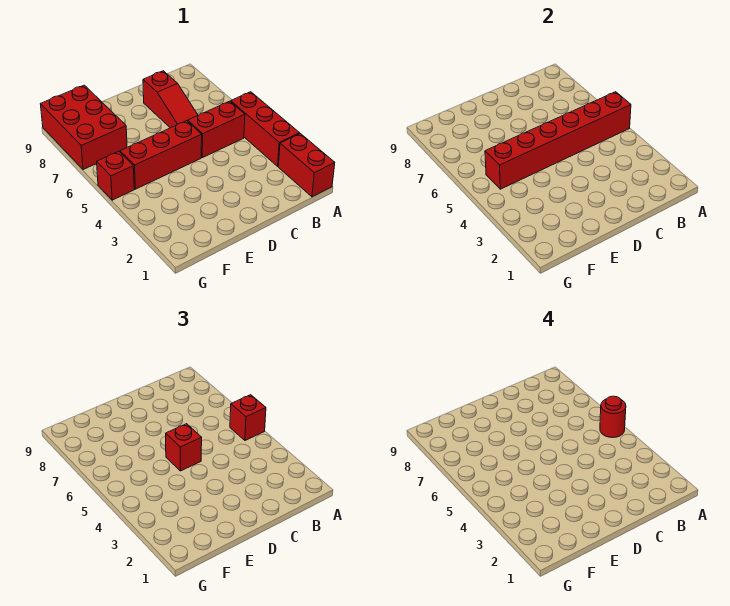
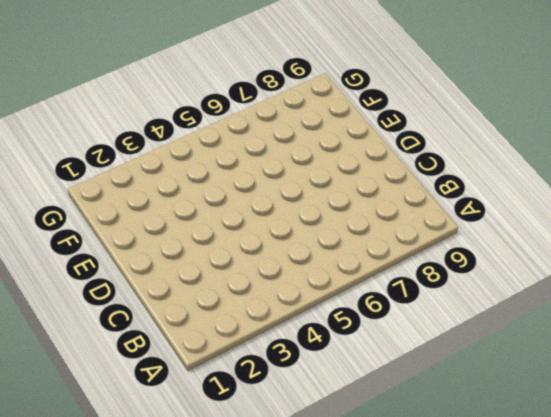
none -> red 1x2 brick [278,134,335,197]
none -> red 1x3 brick [231,92,300,166]

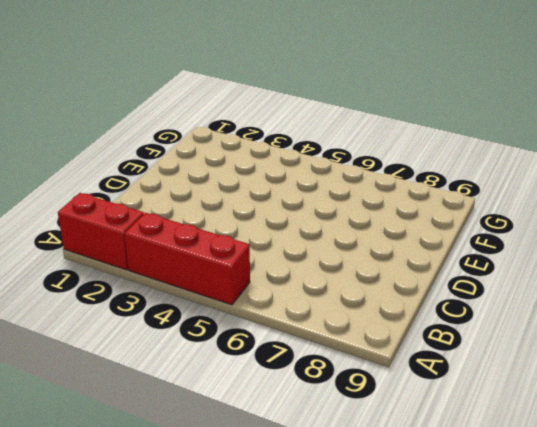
none -> red 1x2 brick [188,101,245,158]
none -> red 1x3 slope [143,71,198,128]

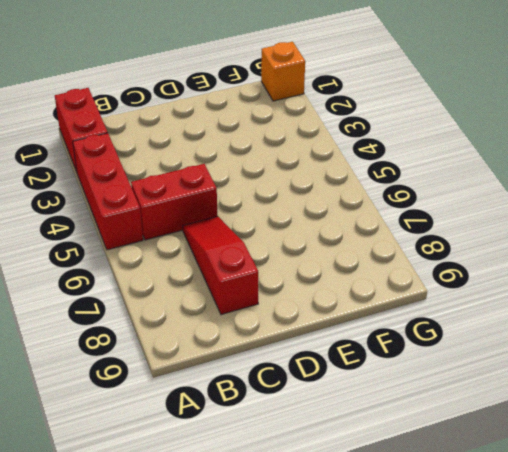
orange 1x1 brick [261,42,305,101] -> none
none -> red 1x3 brick [120,121,202,189]
none -> red 2x3 brick [41,85,127,170]

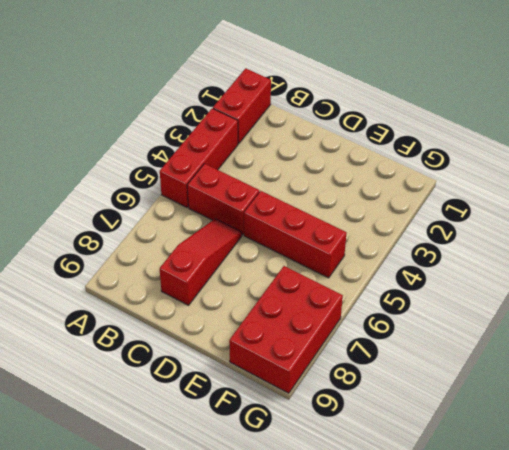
none -> red 1x1 brick [97,151,134,200]
none -> red 1x6 brick [485,92,631,189]

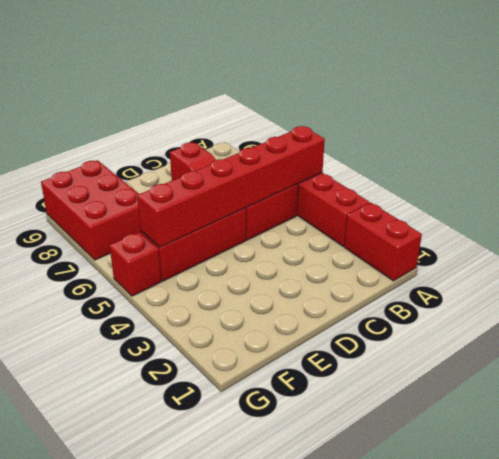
none -> red 1x1 brick [230,395,266,440]
none -> red 1x1 brick [166,424,202,471]

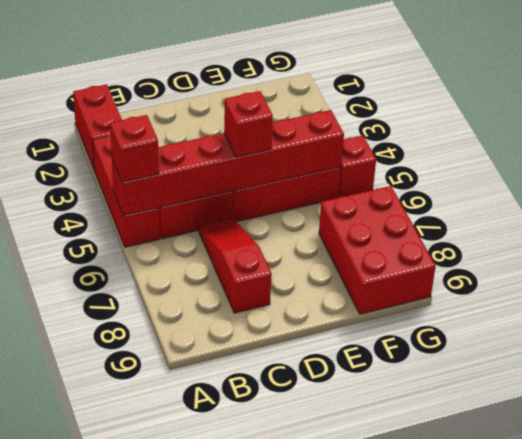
none -> red 1x1 round brick [600,396,626,438]

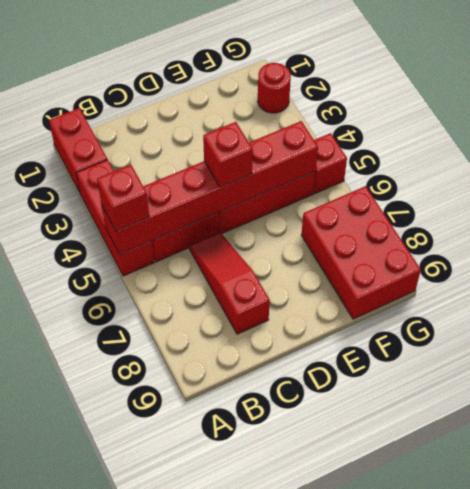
red 1x1 round brick [258,63,291,113] -> red 1x1 round brick moved to [600,396,626,438]

